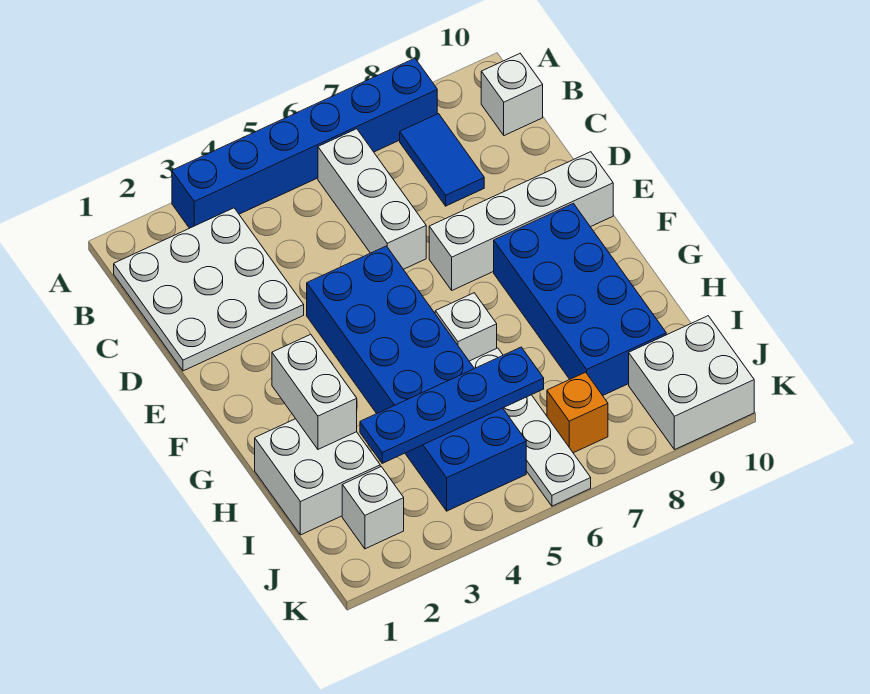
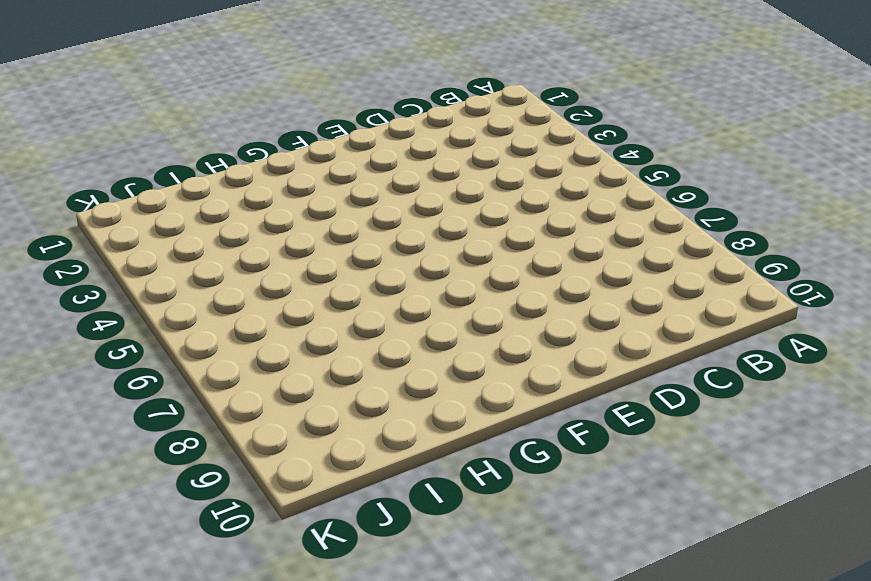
none -> blue 1x6 brick [172,58,437,228]
none -> white 3x3 plate [114,208,304,371]
none -> white 1x3 brick [318,129,426,269]

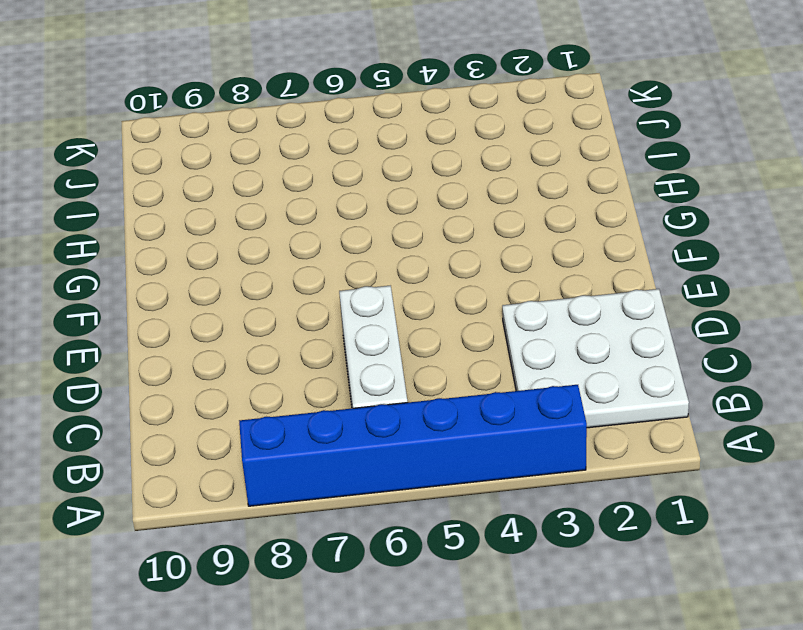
none -> blue 1x2 tile [400,114,484,206]
none -> white 1x1 brick [481,54,543,136]
none -> blue 2x6 brick [307,246,526,511]

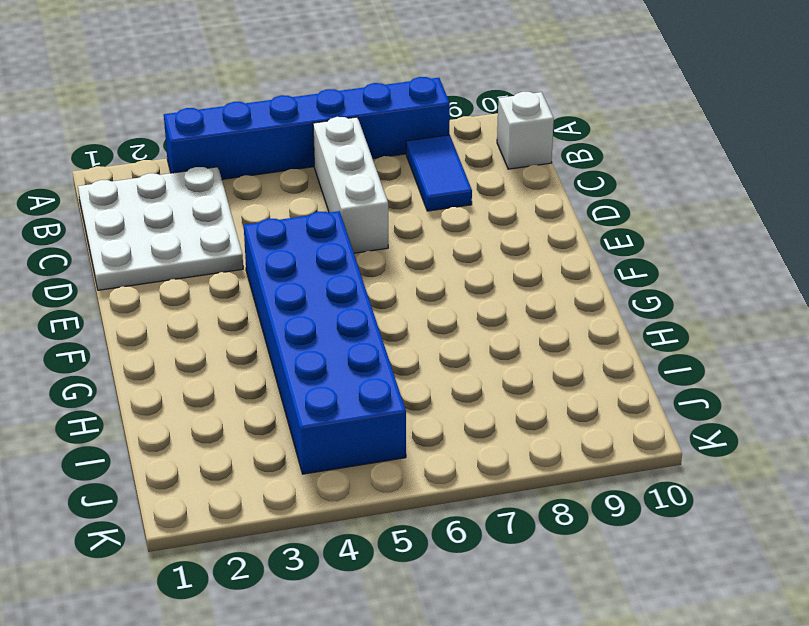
none -> white 1x4 brick [429,152,613,290]
none -> blue 2x4 brick [494,203,666,396]
none -> white 1x1 brick [435,293,497,361]

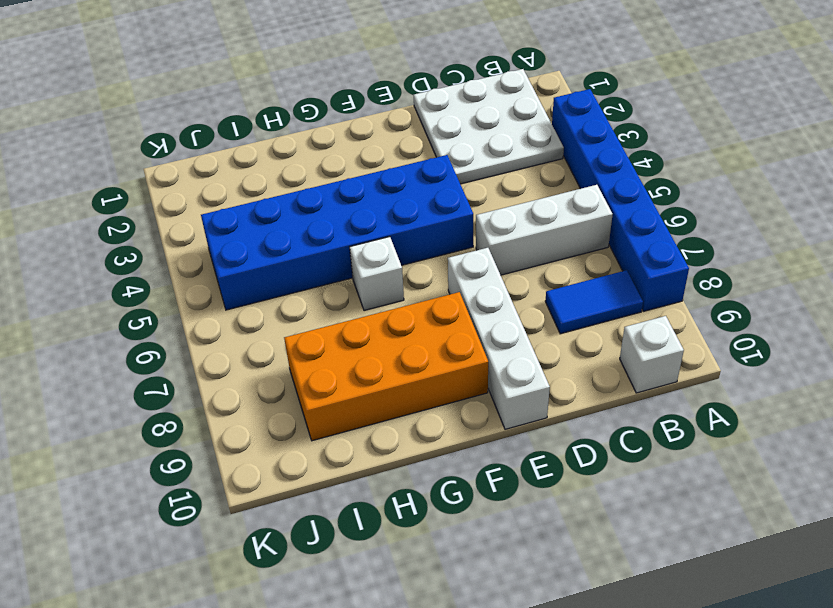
orange 2x4 brick [284,292,488,441] -> blue 2x4 brick [494,203,666,396]
none -> white 2x2 brick [255,419,380,535]
none -> white 1x4 plate [469,348,591,506]
none -> white 1x1 brick [342,467,404,549]

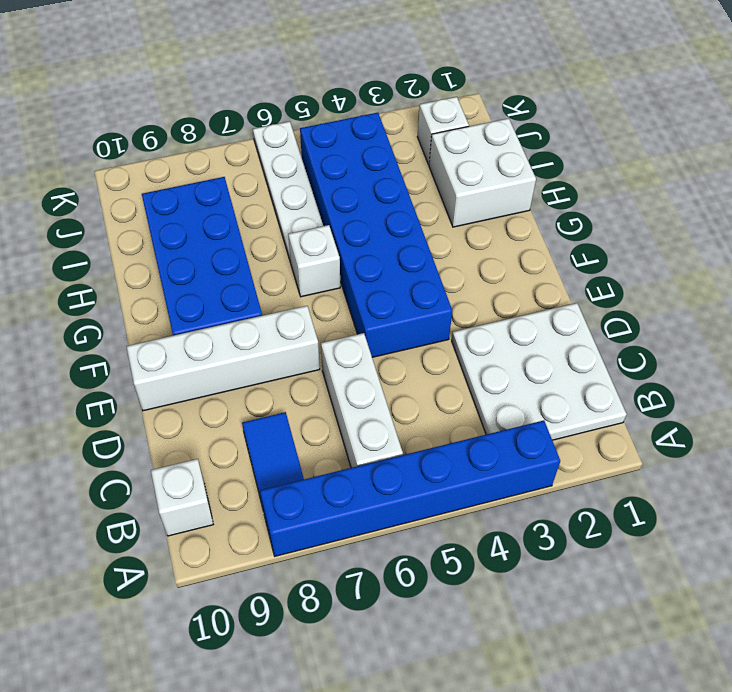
none -> orange 1x1 brick [547,372,608,453]
none -> white 2x2 brick [629,316,754,450]
none -> white 1x2 brick [272,334,357,449]

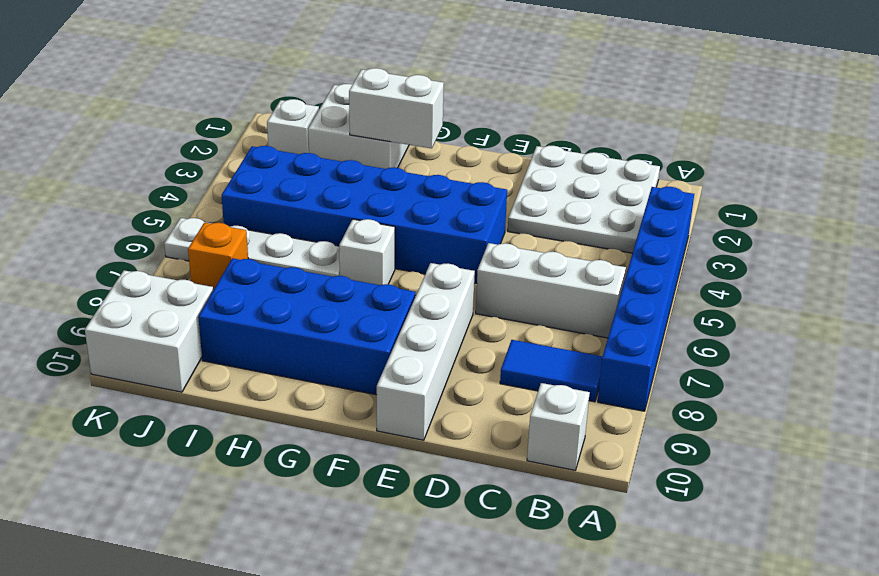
none -> blue 1x4 plate [360,347,544,463]

